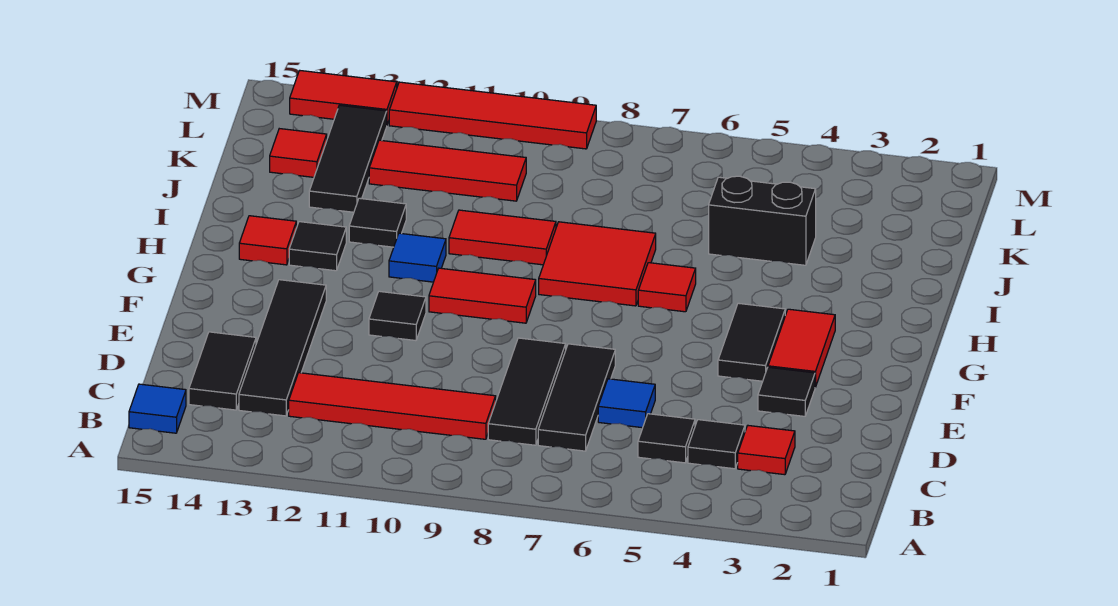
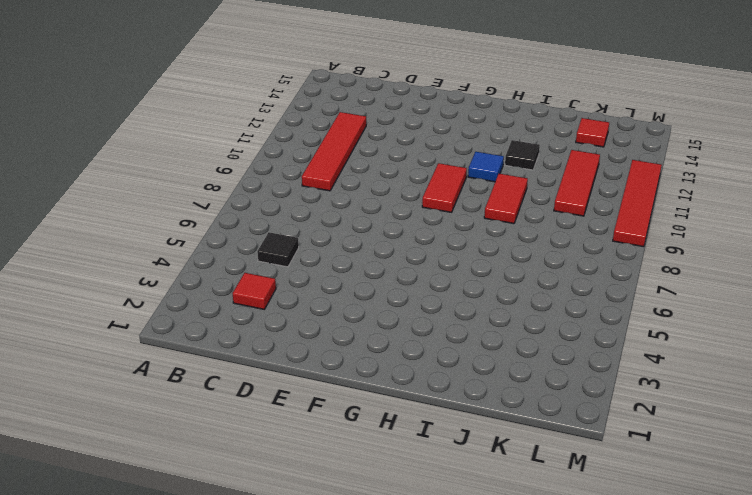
none -> blue 1x1 tile [129,384,186,433]
none -> black 1x1 tile [688,420,745,469]
none -> black 1x3 tile [538,344,615,451]

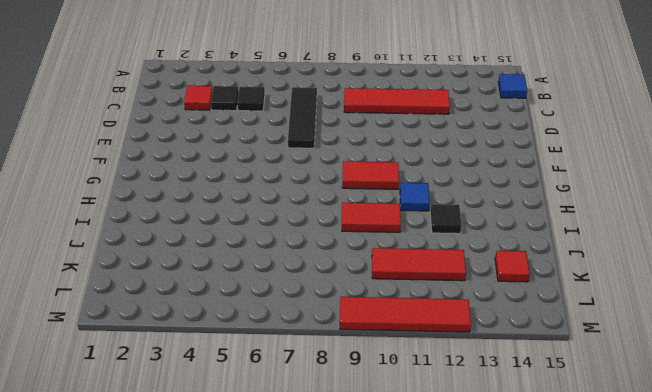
none -> black 1x3 tile [488,338,566,445]
none -> black 1x4 tile [239,280,326,416]
none -> black 1x2 tile [189,332,256,410]

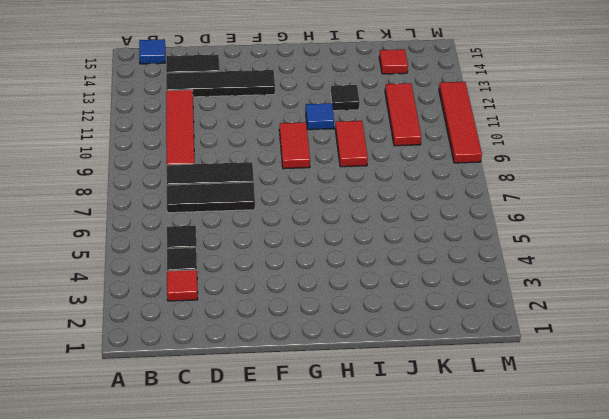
none -> blue 1x1 tile [598,379,655,428]
none -> black 1x1 tile [758,367,815,416]
none -> red 1x2 tile [768,309,835,387]

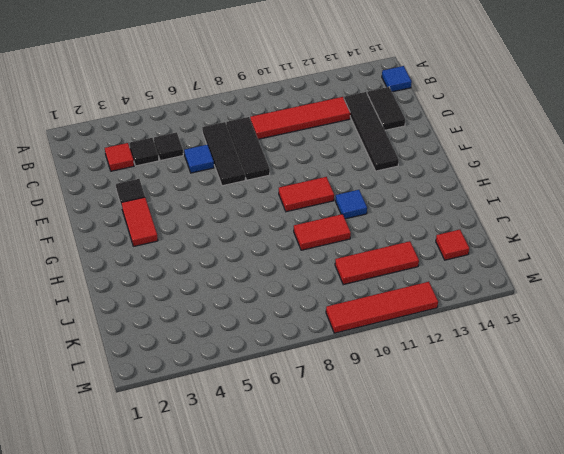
none -> black 1x2 tile [718,303,785,381]
none -> black 1x1 tile [369,291,426,341]
none -> red 1x1 tile [638,263,696,312]

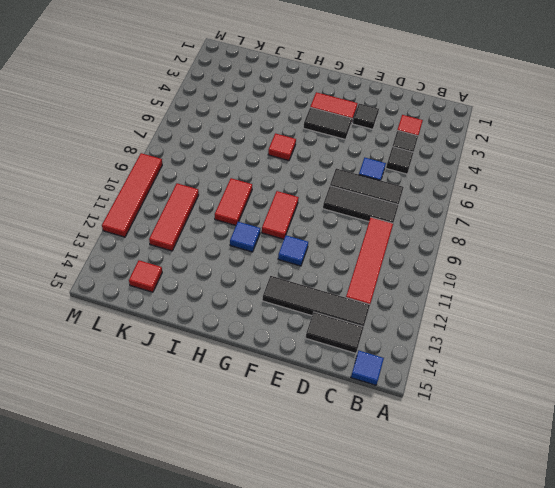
blue 1x1 tile [278,235,308,266] -> black 1x1 tile [369,291,426,341]
none -> red 2x2 tile [539,222,656,306]
none -> black 1x1 tile [289,222,346,271]
none -> red 1x1 tile [239,216,296,265]

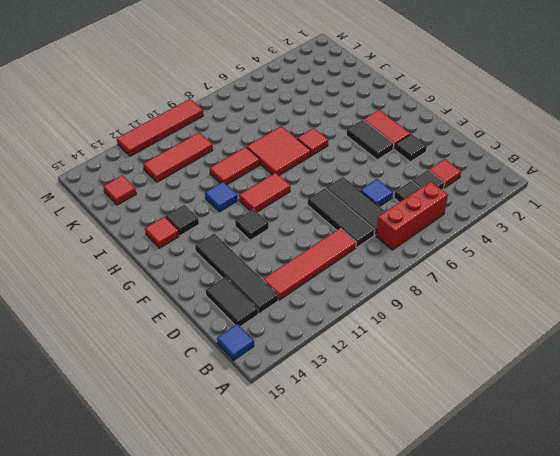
red 1x3 brick [376,181,448,250] -> none
none -> black 1x1 tile [349,198,406,247]
none -> black 1x2 brick [709,176,816,265]
none -> black 1x3 tile [309,105,387,212]

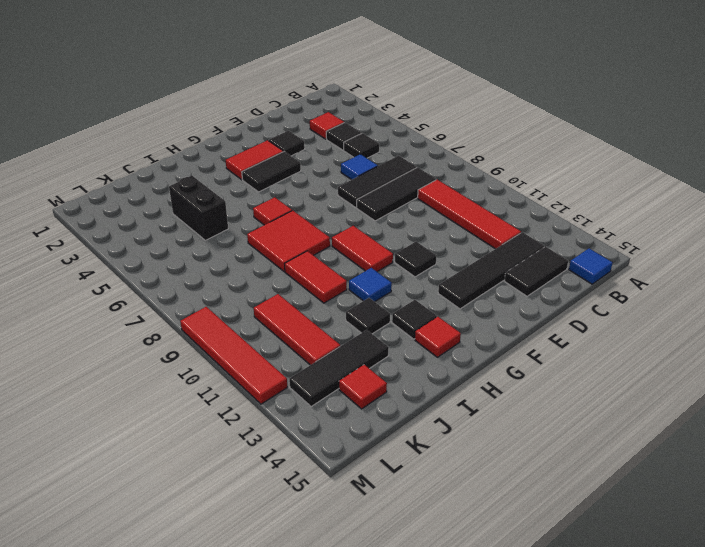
none -> red 1x2 tile [290,70,397,124]

